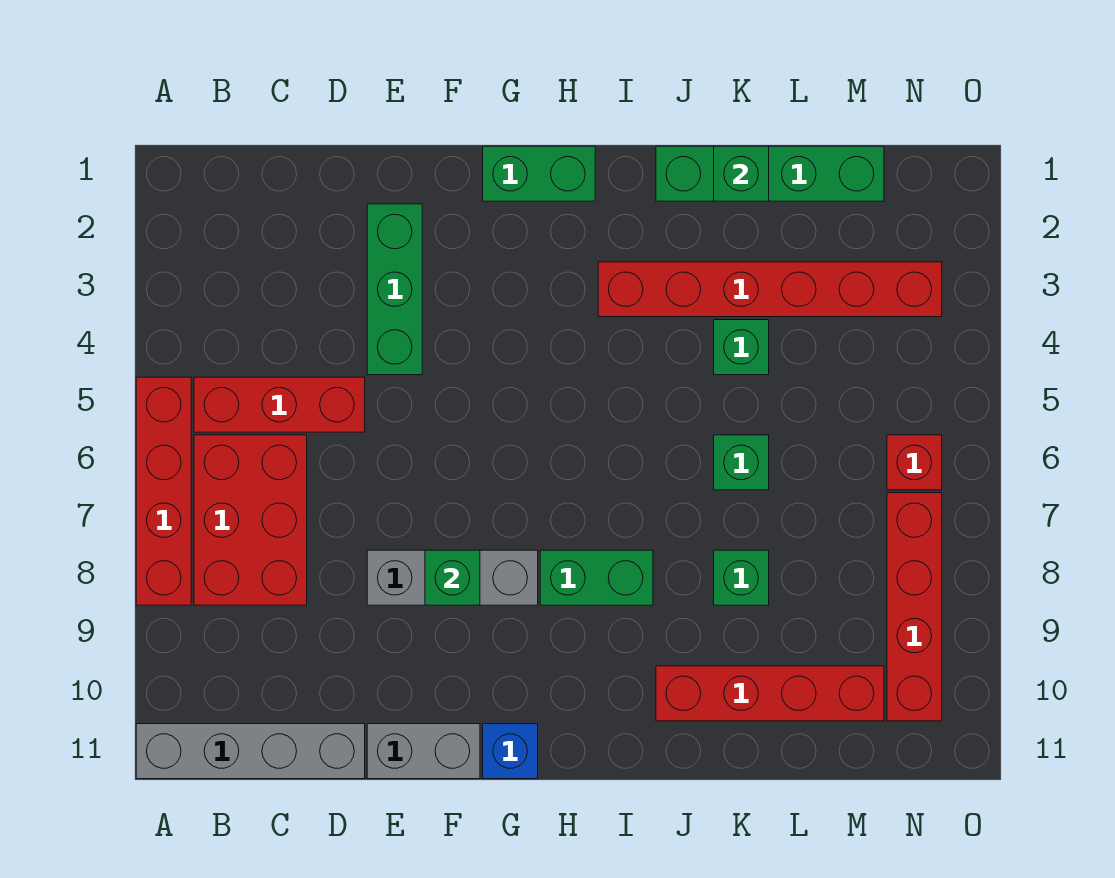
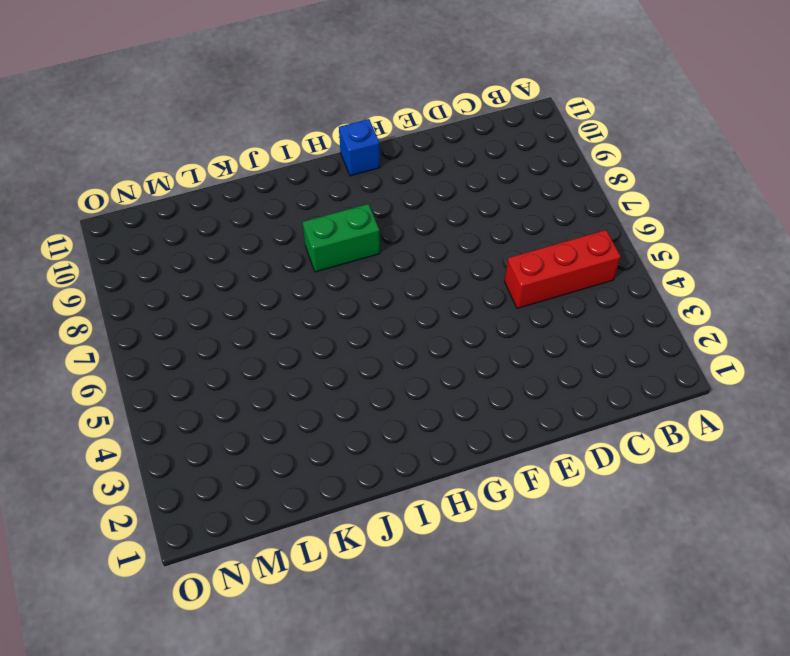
none -> red 1x4 brick [136,377,191,605]
none -> grey 1x4 brick [136,724,365,779]
none -> red 2x3 brick [194,435,307,605]

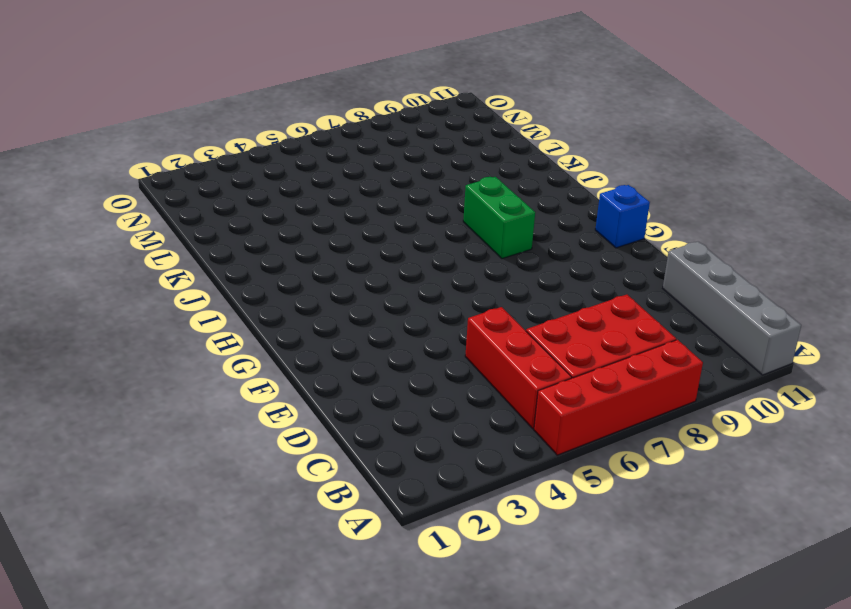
none -> green 1x3 brick [367,204,422,375]
none -> grey 1x3 brick [367,550,538,605]
none -> grey 1x2 brick [367,724,480,779]

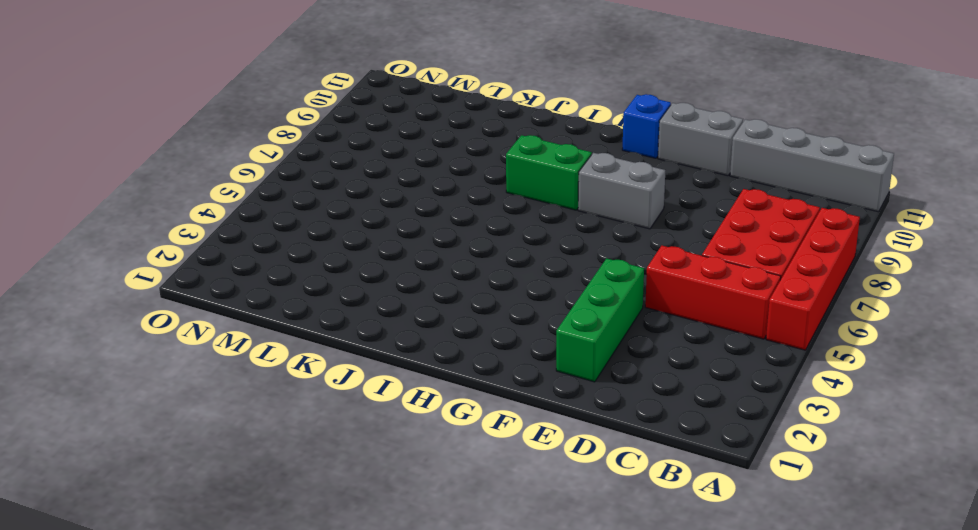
grey 1x2 brick [578,153,665,229] -> grey 1x3 brick [367,550,538,605]
none -> green 1x2 brick [483,146,595,201]
none -> red 1x6 brick [598,262,942,317]
none -> green 1x4 brick [656,146,884,201]

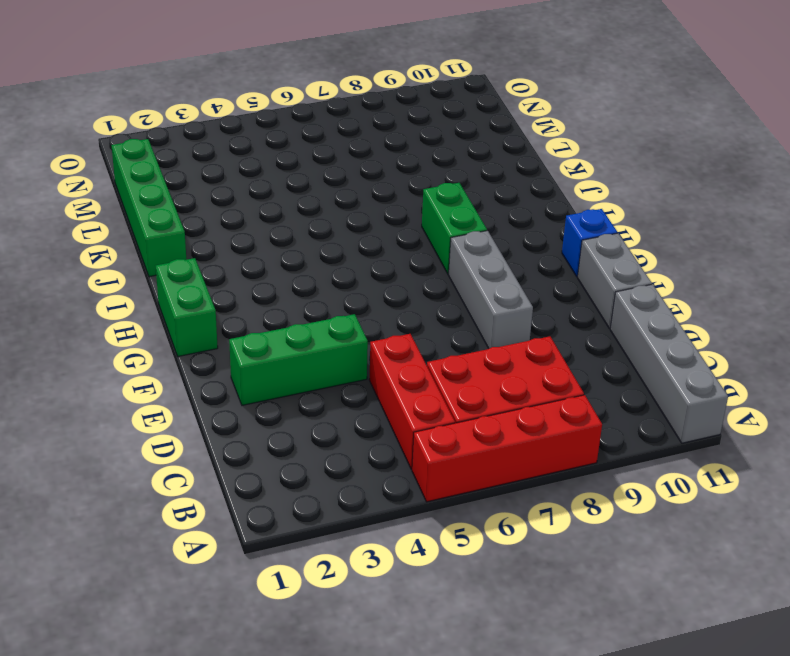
none -> red 1x6 brick [598,262,942,317]
none -> red 1x4 brick [656,666,884,721]
none -> green 1x1 brick [714,320,769,375]

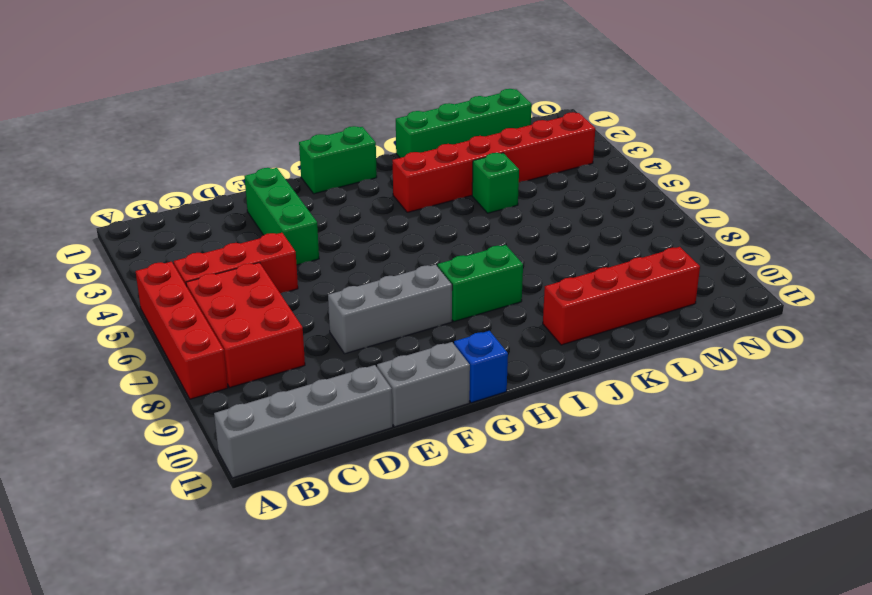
none -> green 1x1 brick [714,435,769,490]
none -> green 1x1 brick [714,550,769,605]
none -> red 1x1 brick [887,435,942,490]

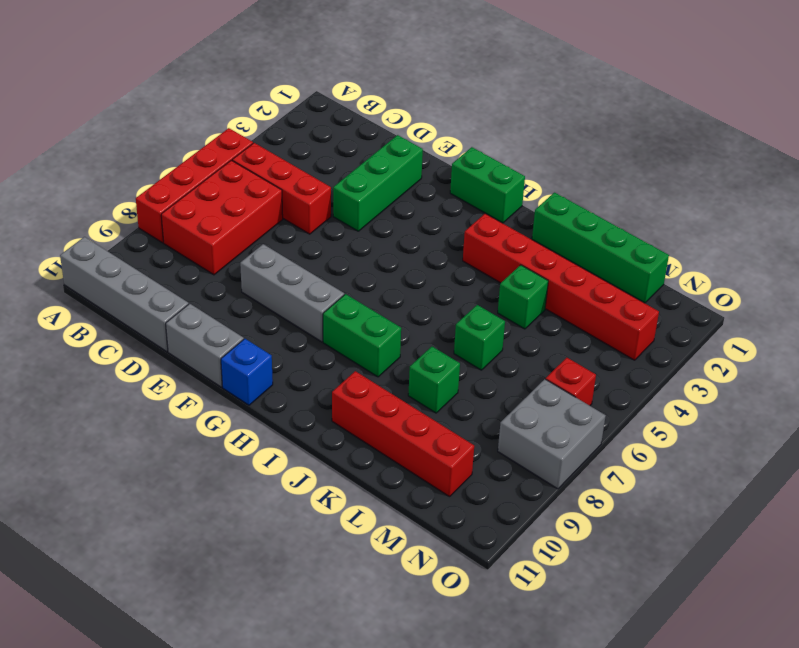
grey 2x2 brick [498,379,606,489] -> red 1x4 brick [887,493,942,721]
none -> green 1x1 brick [425,550,480,605]
none -> green 1x1 brick [714,146,769,201]

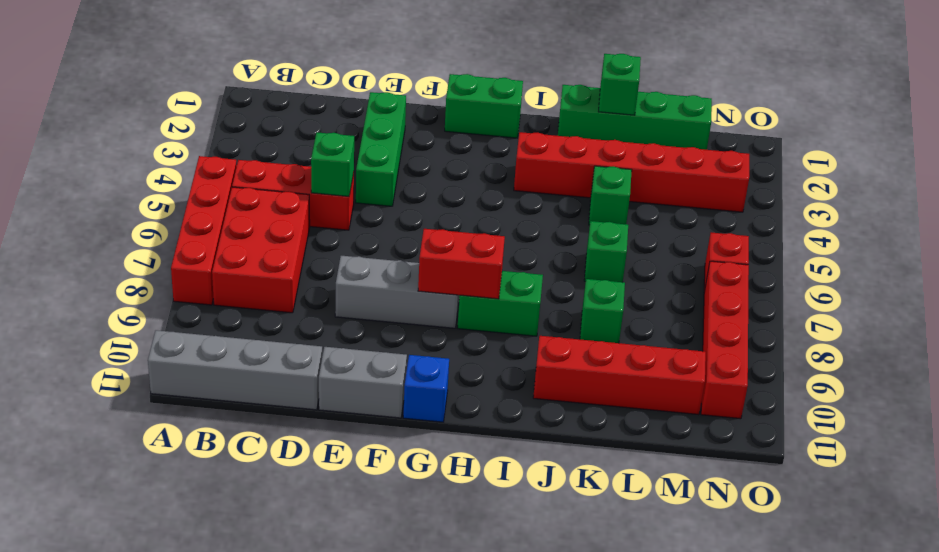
green 1x1 brick [311,132,354,196] -> green 1x1 brick moved to [425,550,480,605]
red 1x2 brick [418,229,505,299] -> none

